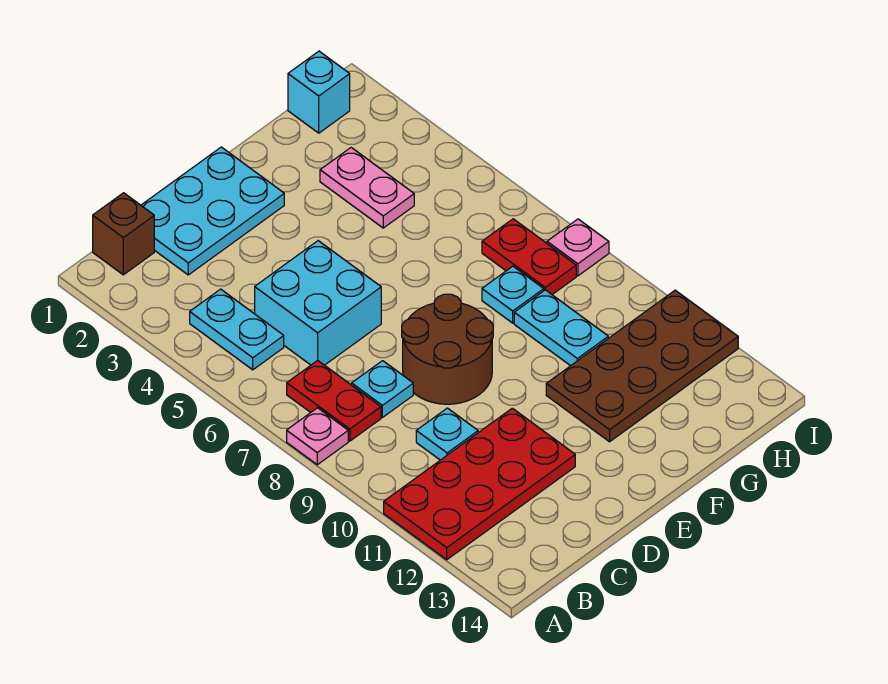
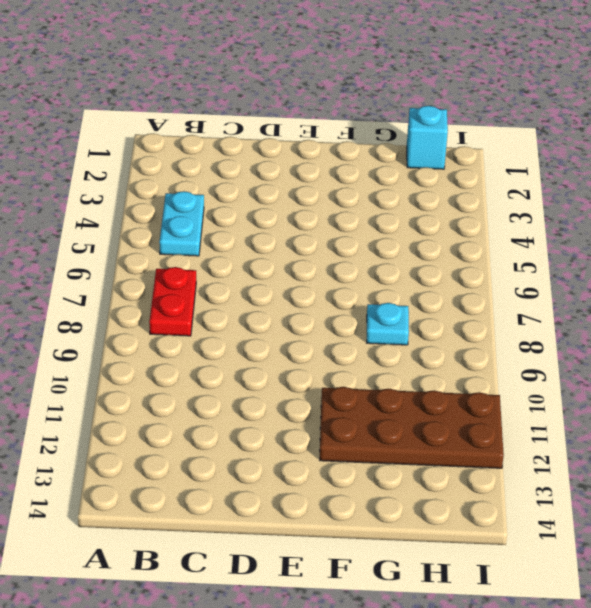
none -> pink 1x1 plate [287,408,348,465]
none -> red 2x4 plate [384,408,575,560]
none -> brown 1x1 brick [93,193,154,275]

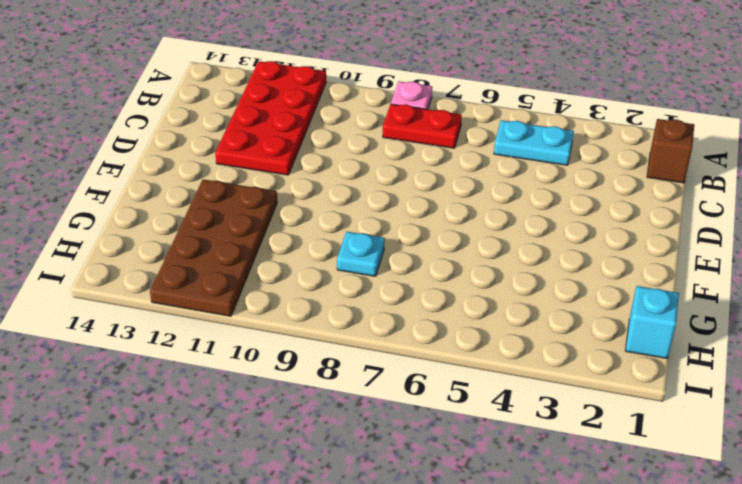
none -> cyan 2x3 plate [141,147,284,275]
none -> cyan 2x2 brick [255,241,381,365]
none -> cyan 1x1 plate [352,361,413,417]

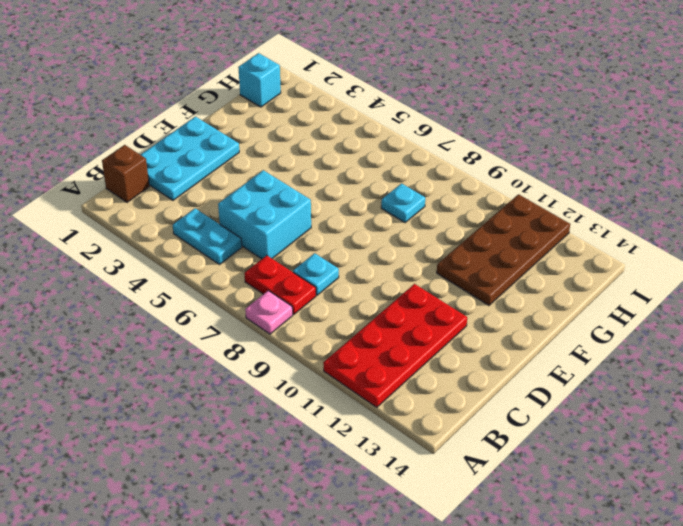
none -> cyan 1x1 plate [416,408,478,460]
none -> brown 2x2 round brick [402,294,493,404]
none -> pink 1x2 plate [320,148,414,228]

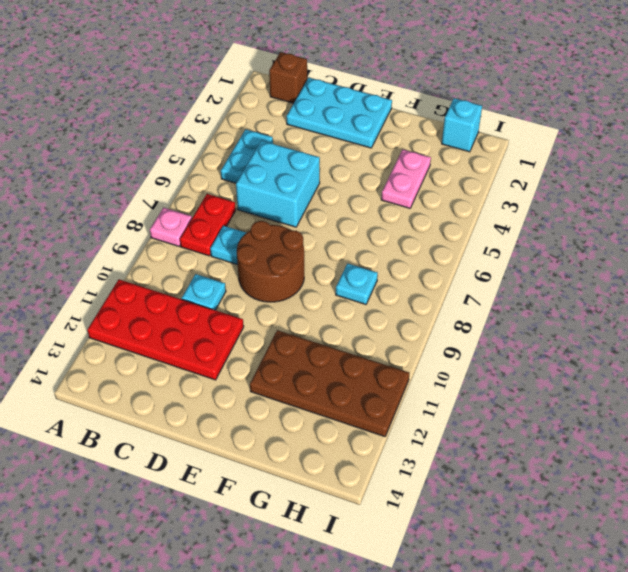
none -> cyan 1x2 plate [514,290,608,366]
none -> red 1x2 plate [482,219,576,294]
none -> pink 1x1 plate [547,219,609,276]

